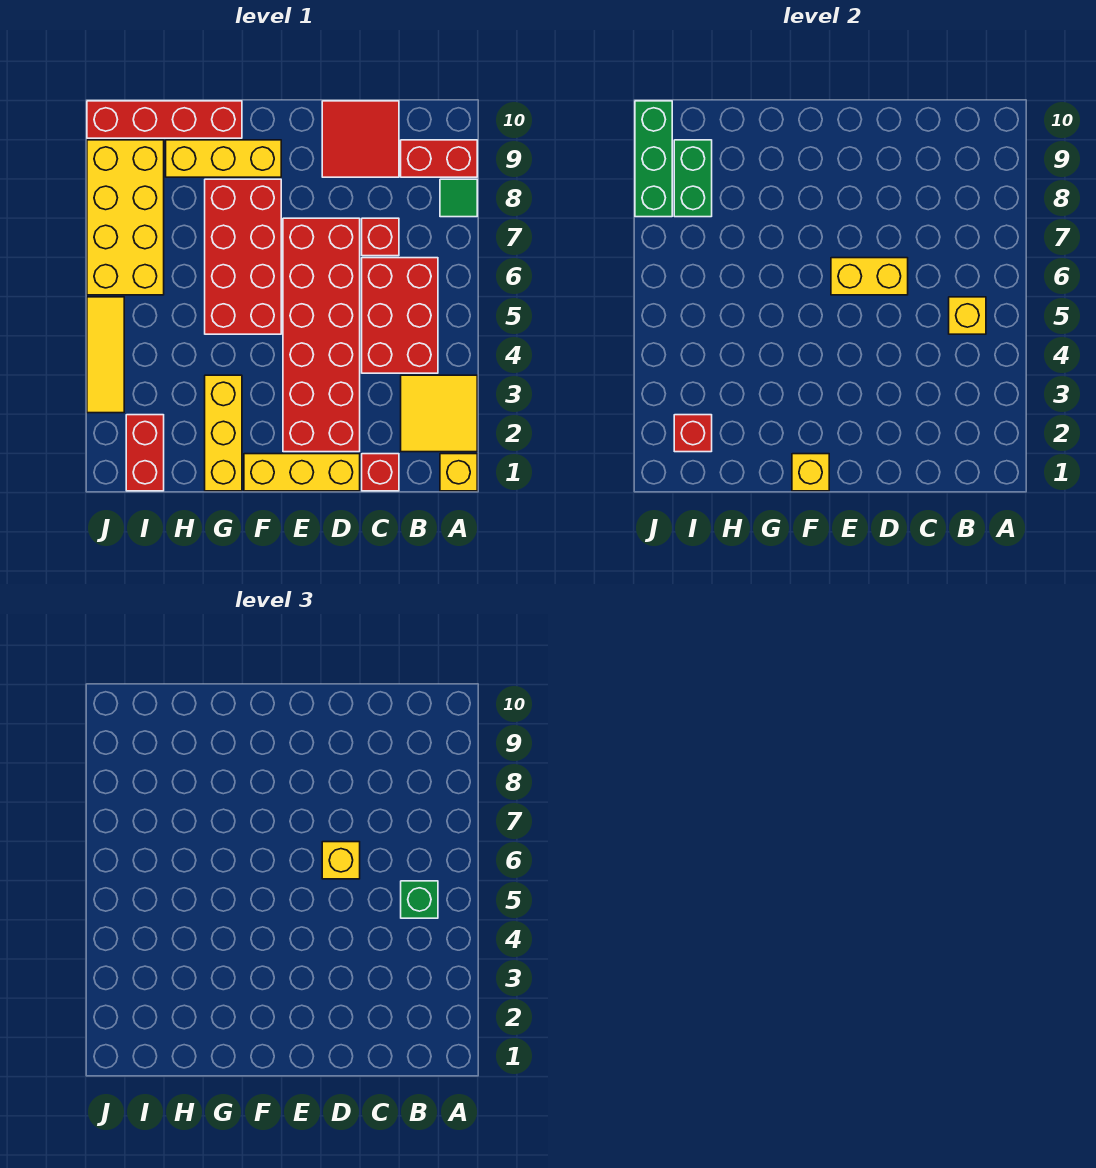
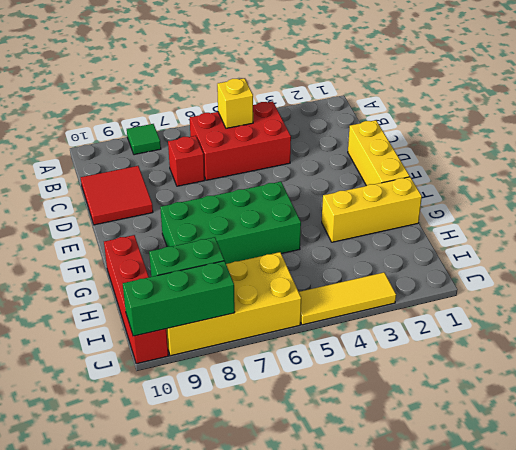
green 2x4 brick [160,182,301,264] -> red 2x4 brick [205,179,281,334]
none -> yellow 1x1 brick [440,454,477,491]
none -> yellow 2x2 tile [401,375,477,452]
none -> red 1x2 brick [401,140,477,177]

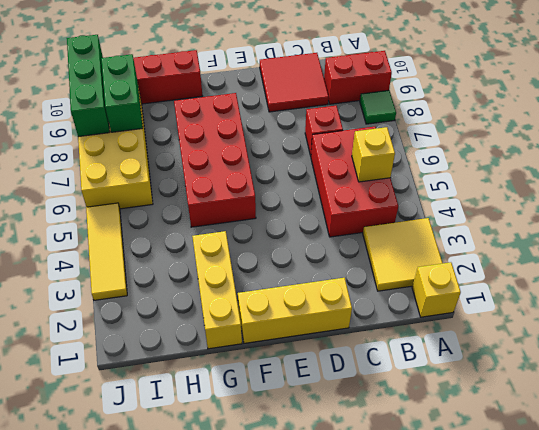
none -> red 1x1 brick [362,454,399,491]
none -> red 2x6 brick [283,218,360,452]
none -> yellow 1x3 brick [166,140,281,177]

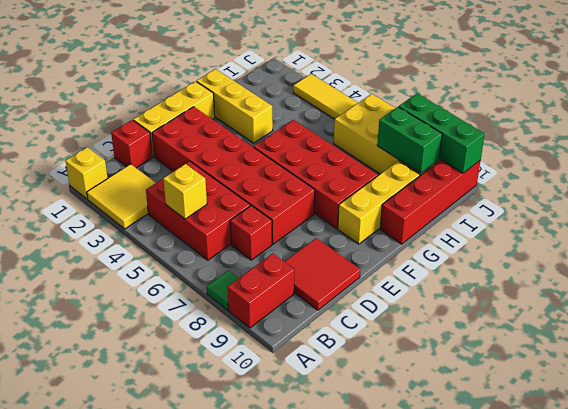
none -> red 1x2 brick [126,415,164,491]
none -> yellow 1x2 brick [831,258,908,295]
none -> yellow 1x1 brick [792,454,829,491]

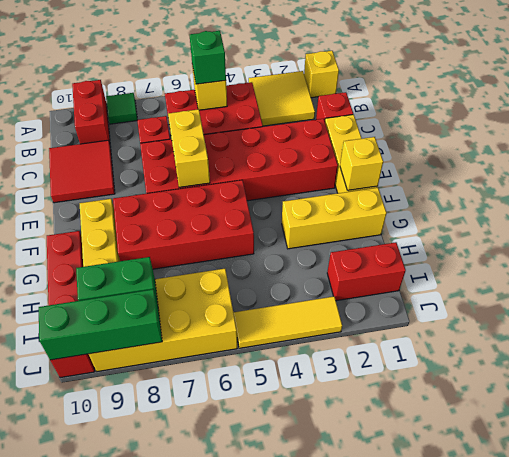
none -> red 1x1 brick [674,415,712,452]
none -> yellow 1x1 brick [322,842,360,879]

